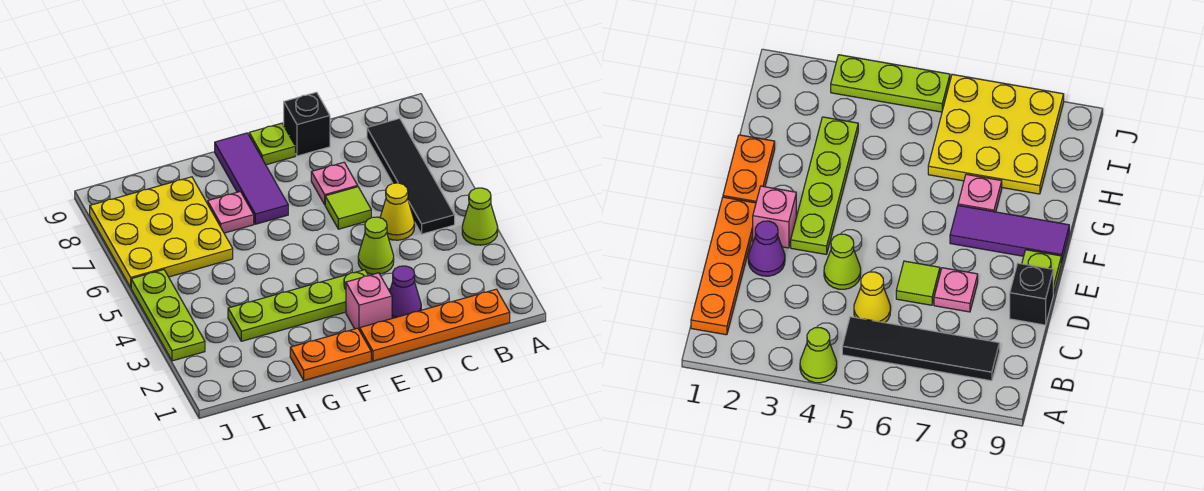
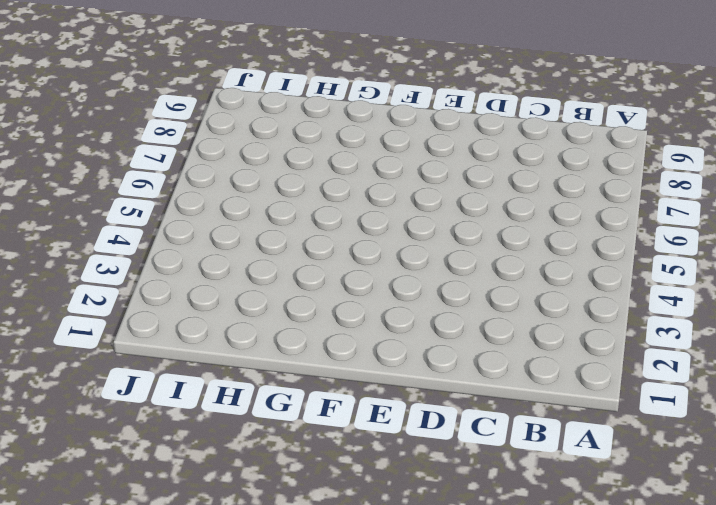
none -> lime 1x1 cone [462,188,498,245]
none -> orange 1x4 plate [360,289,510,361]
none -> black 1x4 tile [367,118,455,234]

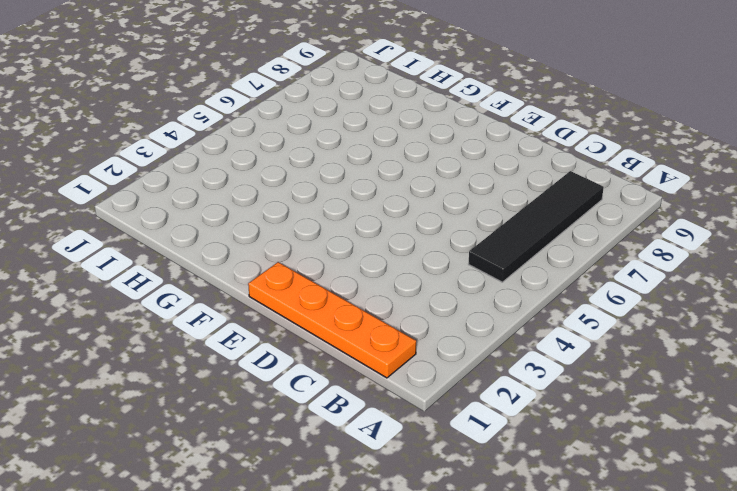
none -> lime 1x1 cone [462,188,498,245]
none -> yellow 1x1 cone [380,183,415,240]
none -> purple 1x1 cone [390,266,421,318]

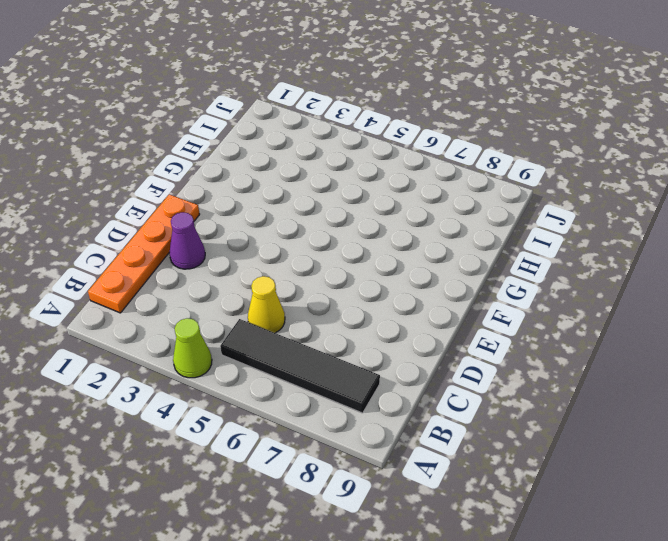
none -> lime 1x1 cone [358,217,394,274]
none -> lime 1x1 tile [325,187,371,229]
none -> pink 1x1 plate [311,162,358,205]

